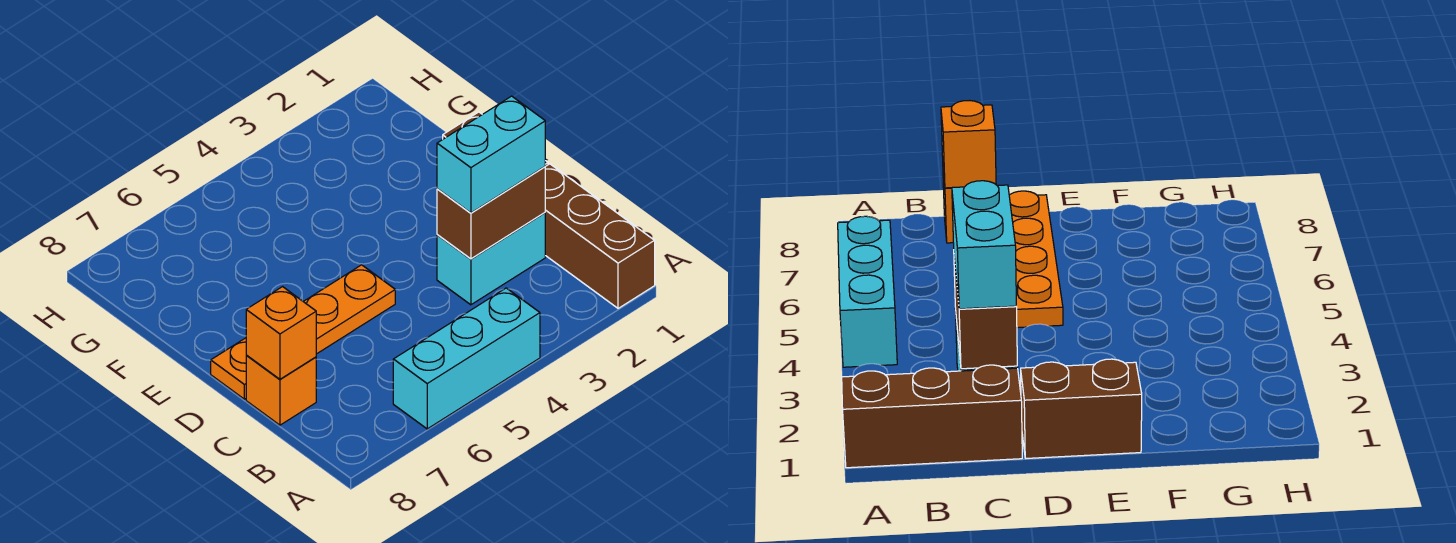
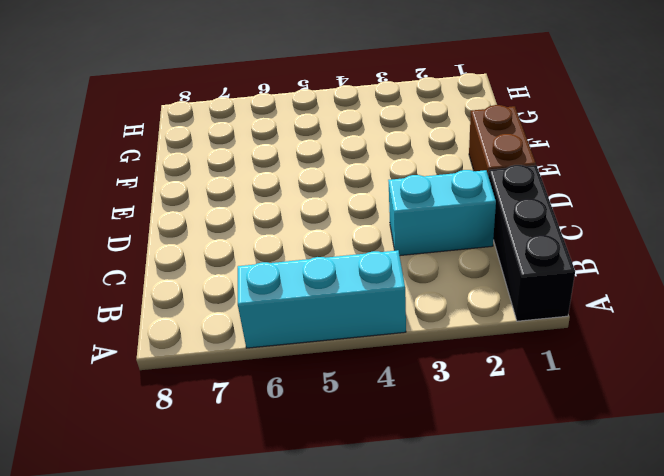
black 1x3 brick [488,165,575,321] -> brown 1x3 brick [545,164,655,308]
none -> orange 1x1 brick [246,355,316,425]
none -> orange 1x4 plate [211,265,395,399]

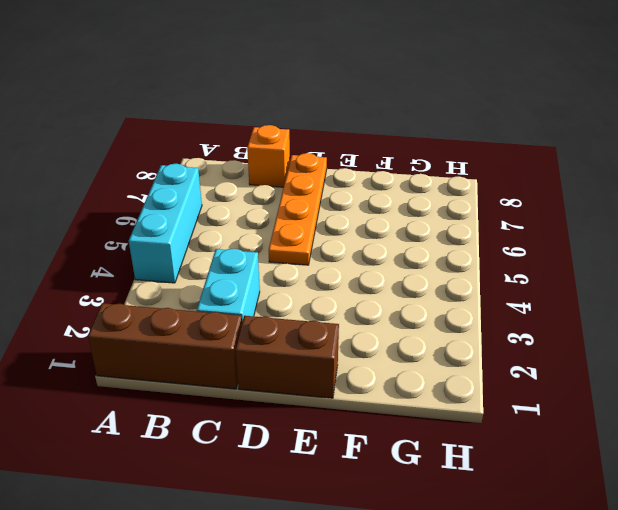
none -> brown 1x2 brick [437,167,545,259]
none -> orange 1x1 brick [246,287,316,379]

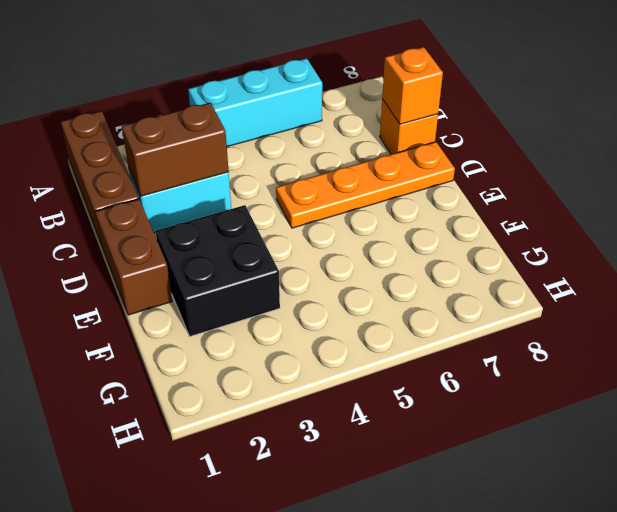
black 2x2 brick [156,205,280,336] -> none
none -> cyan 1x2 brick [437,96,545,213]

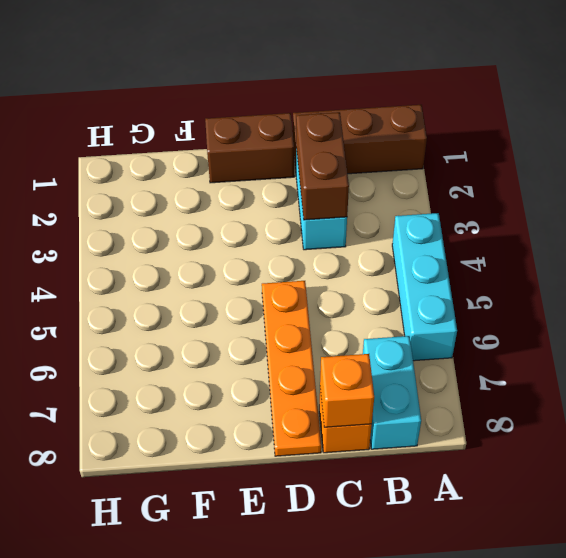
cyan 1x2 brick [363,336,421,449] -> cyan 1x2 brick moved to [437,96,545,213]

